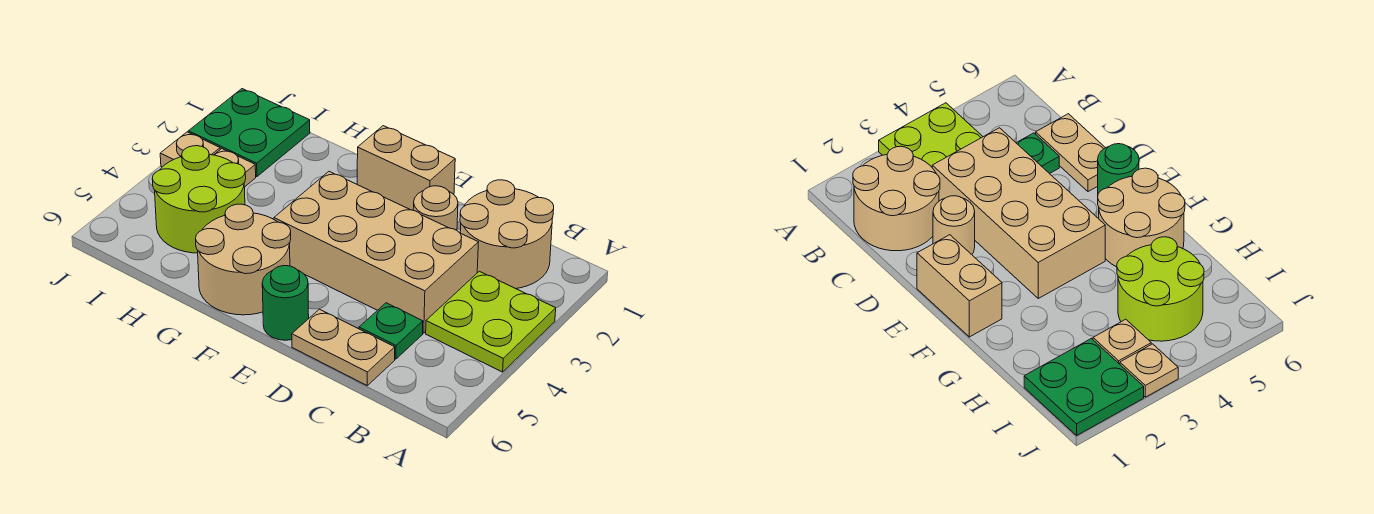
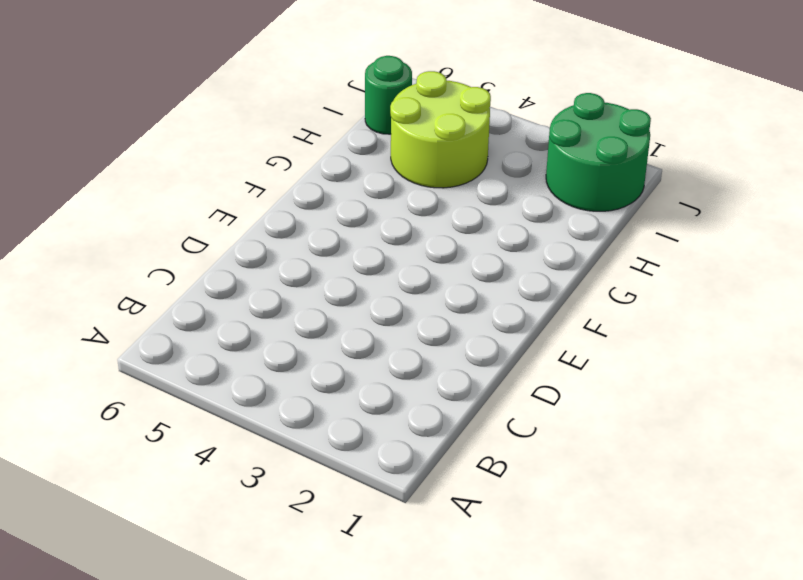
green 2x2 round brick [546,93,651,211] -> green 2x2 plate [188,89,310,177]
green 1x1 round brick [365,56,412,134] -> green 1x1 round brick moved to [262,266,309,340]
none -> lime 2x2 plate [426,271,556,372]
none -> tan 2x2 round brick [460,180,554,289]
none -> tan 2x4 brick [274,172,478,333]

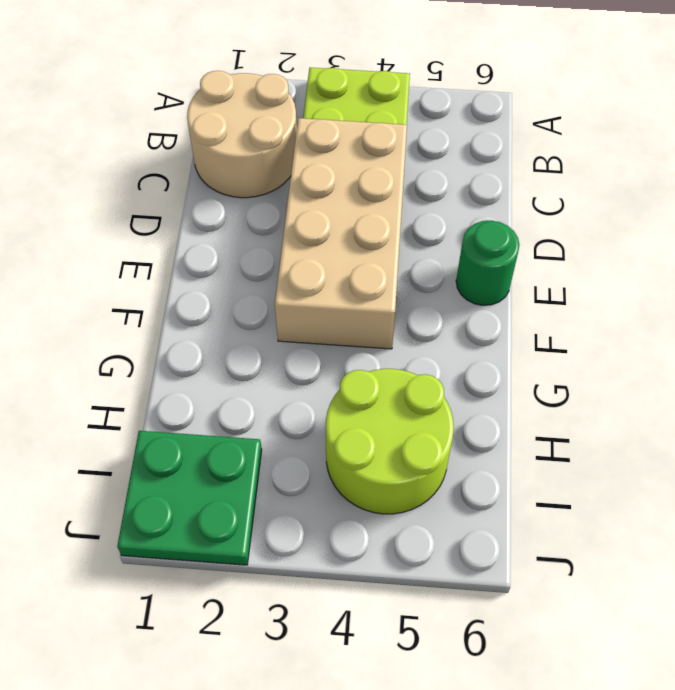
none -> green 1x1 plate [359,303,423,359]
none -> tan 1x2 plate [292,309,395,385]
none -> tan 1x1 round brick [413,186,458,230]

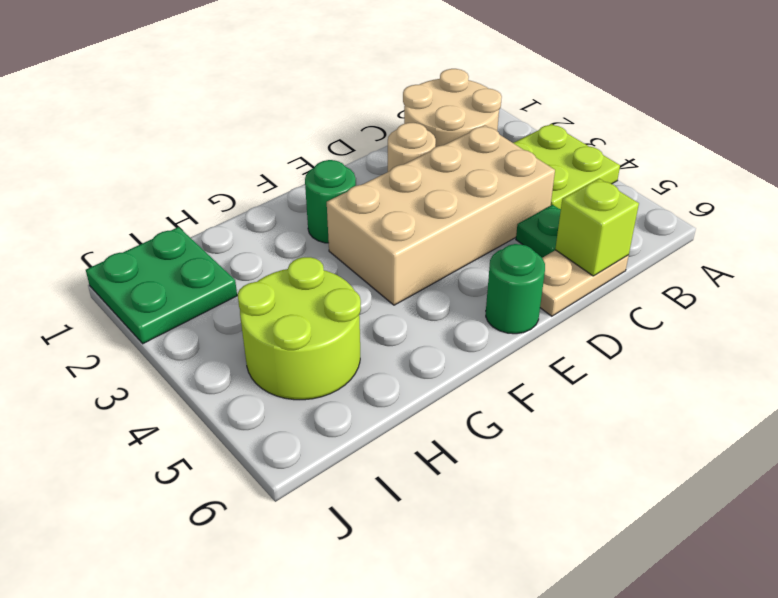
lime 1x1 brick [555,179,639,276] -> none
green 1x1 round brick [305,160,356,243] -> none
none -> tan 1x2 brick [357,126,455,210]
none -> tan 2x2 round brick [196,204,291,315]
none -> tan 1x1 plate [214,149,256,187]

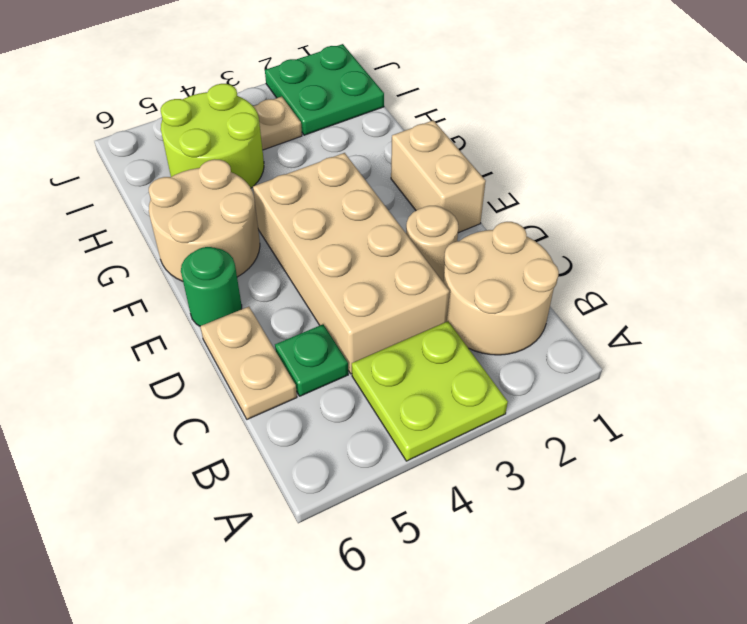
none -> tan 1x1 plate [160,132,220,167]

